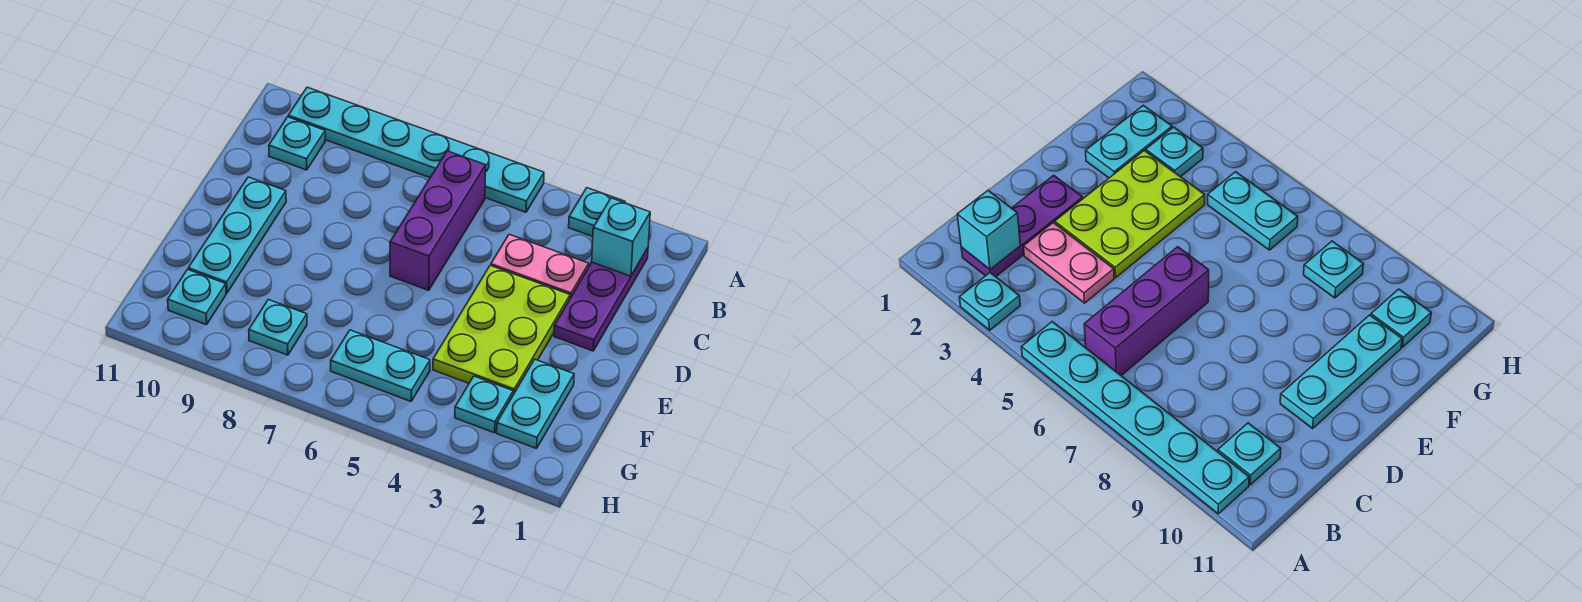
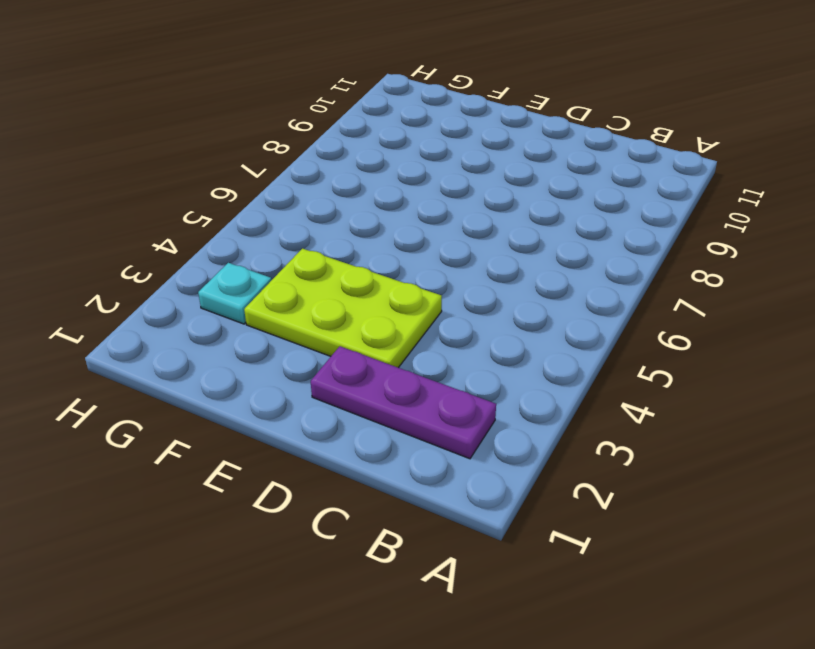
none -> cyan 1x1 plate [569,188,625,236]
none -> cyan 1x6 plate [288,87,544,212]
none -> purple 1x3 brick [390,151,486,290]

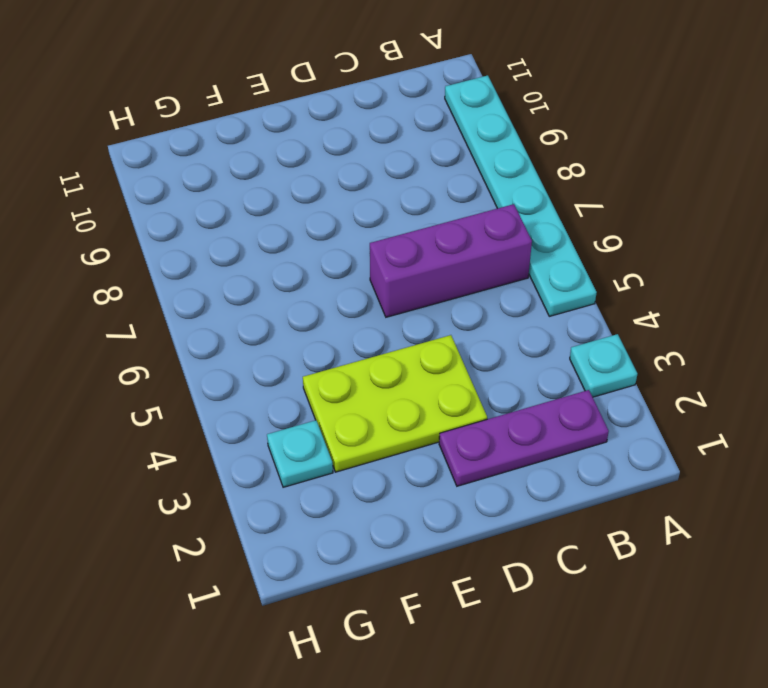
none -> cyan 1x1 plate [269,117,325,170]
none -> pink 1x2 plate [491,234,589,298]
none -> cyan 1x3 plate [188,177,286,293]

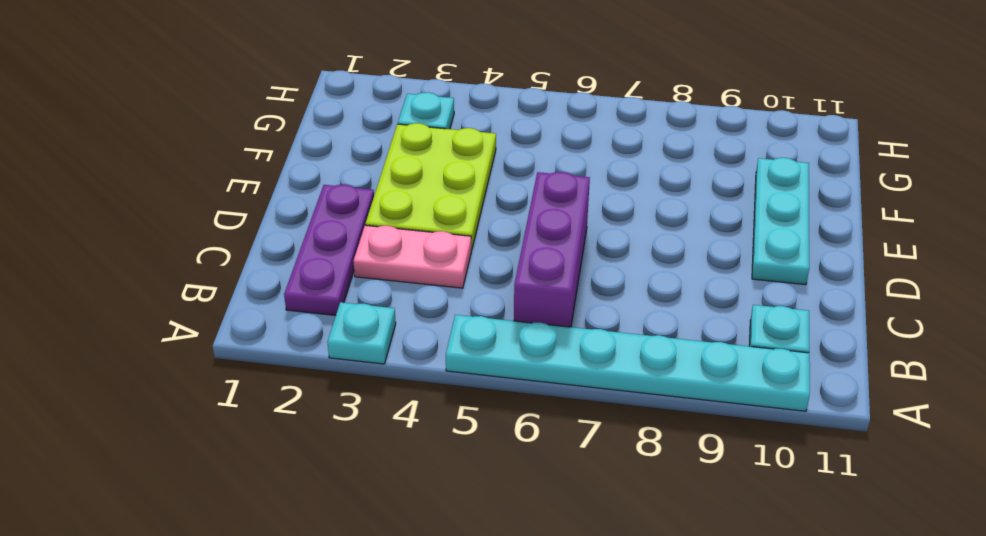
none -> cyan 1x2 plate [497,359,574,449]
none -> cyan 1x2 plate [331,330,430,401]
none -> cyan 1x1 plate [249,300,307,355]

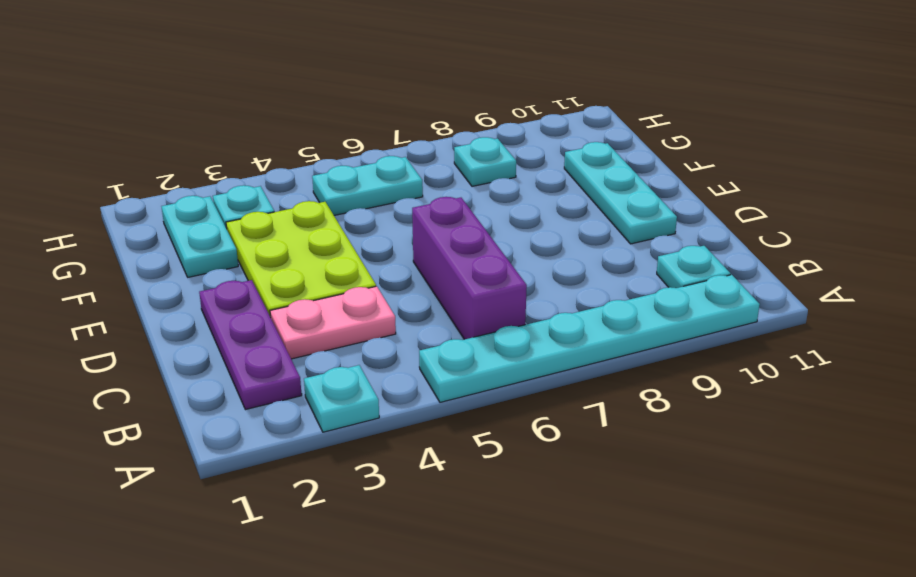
none -> cyan 1x1 plate [168,270,226,325]
none -> cyan 1x1 brick [592,198,650,276]

